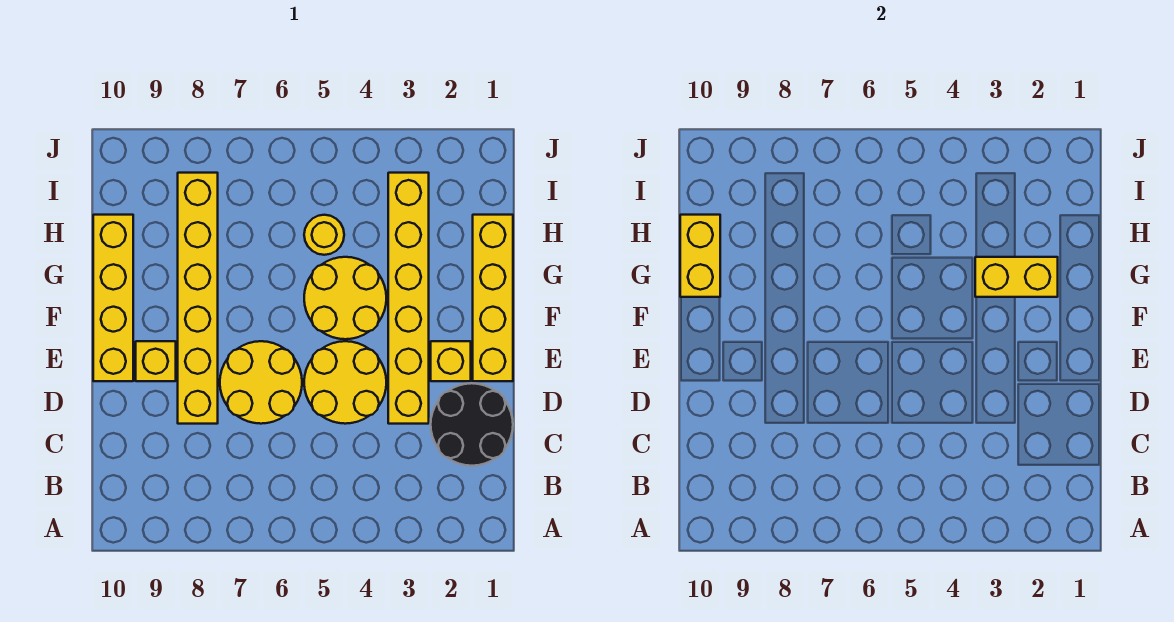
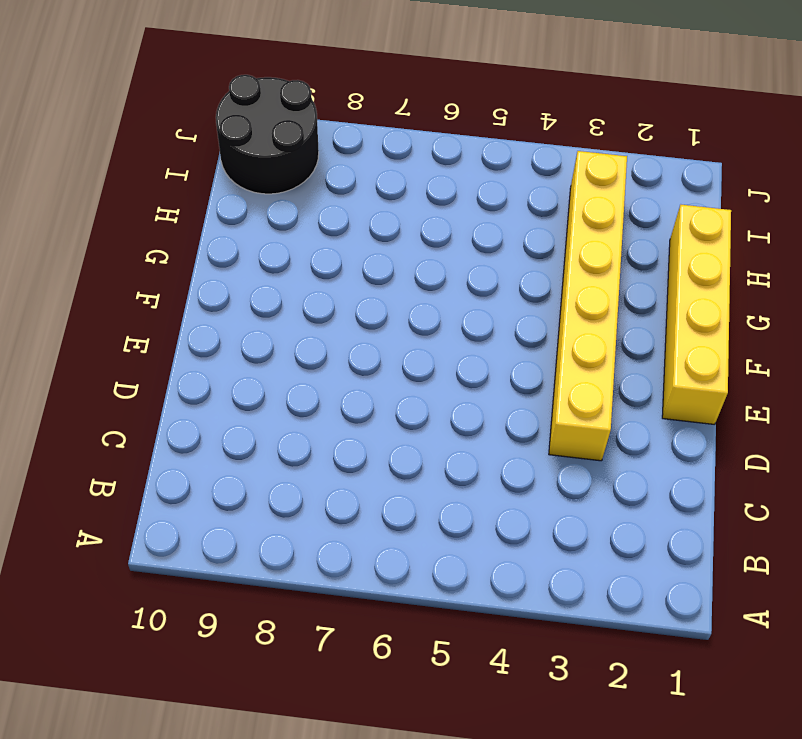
black 2x2 round brick [216,75,319,194] -> black 2x2 round brick moved to [431,383,513,466]
none -> yellow 2x2 round brick [304,341,386,424]
none -> yellow 2x2 round brick [220,341,302,424]
none -> yellow 1x6 brick [178,173,218,424]

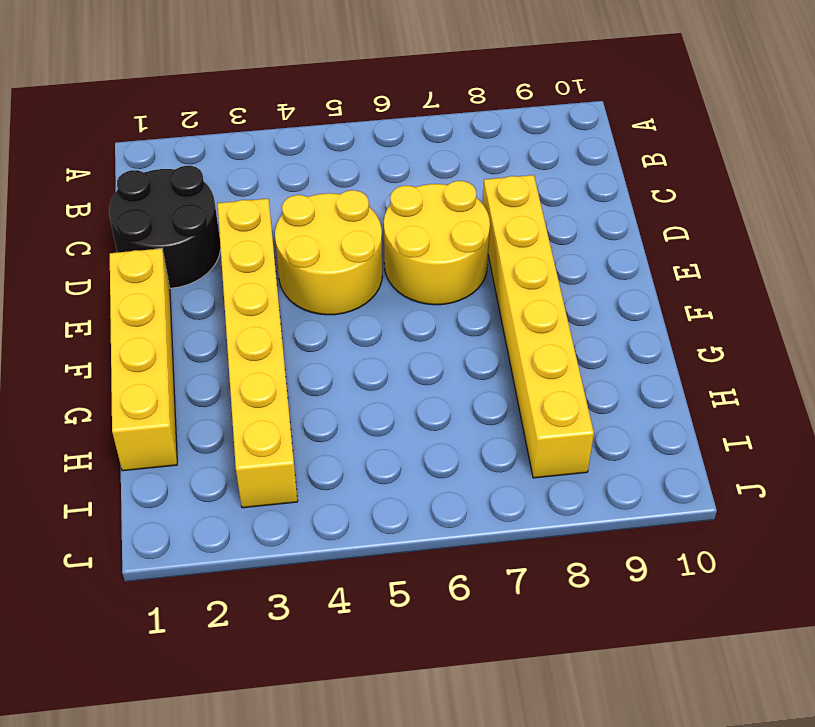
none -> yellow 1x1 brick [431,341,471,381]
none -> yellow 1x1 brick [136,341,176,381]
none -> yellow 1x4 brick [93,215,133,381]

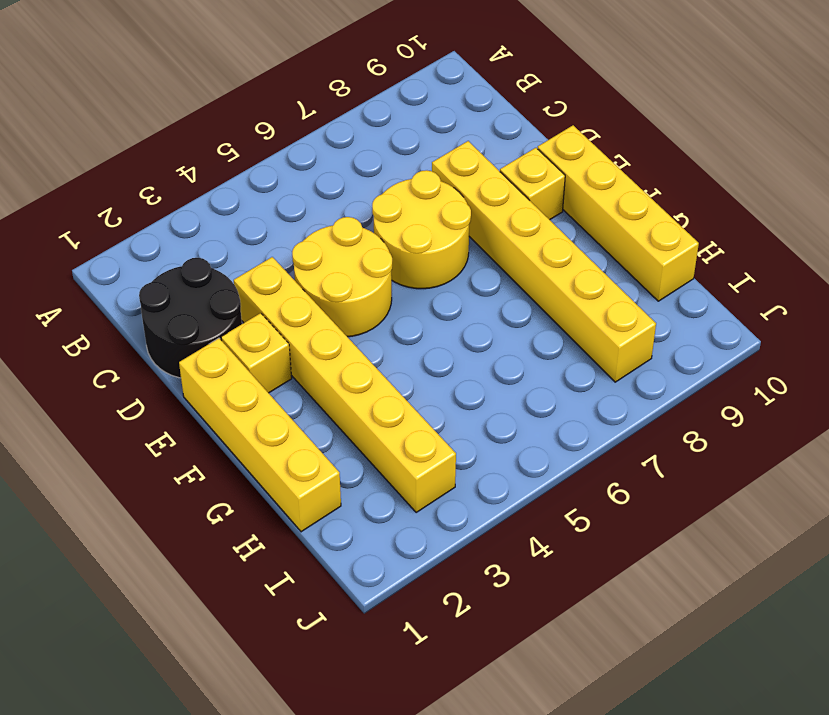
none -> yellow 2x2 round brick [304,257,386,339]
none -> yellow 1x1 round brick [304,215,344,255]
none -> yellow 1x2 brick [975,257,1058,297]

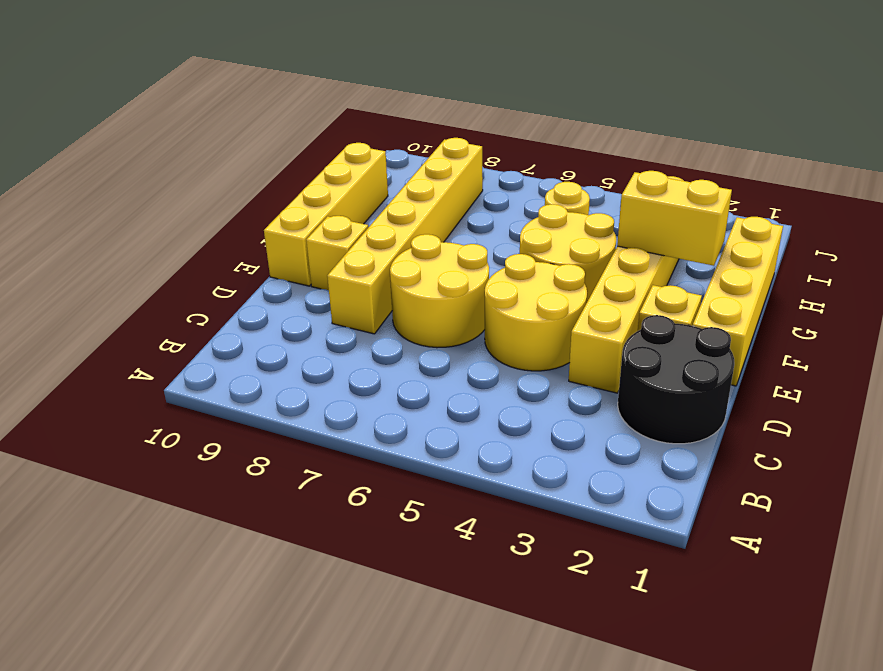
none -> yellow 1x2 brick [680,215,720,297]

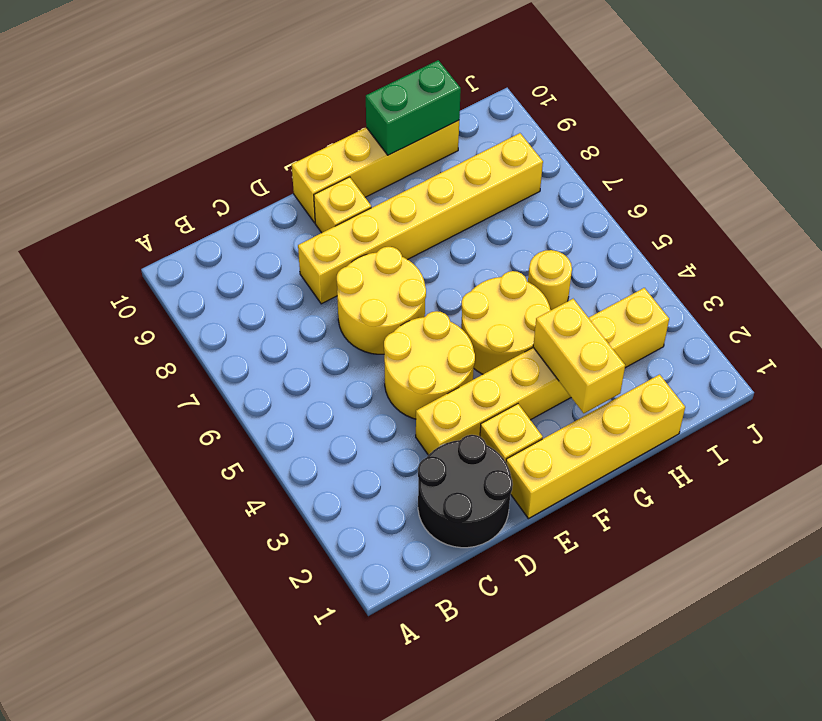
green 1x2 brick [366,60,461,155] -> yellow 1x2 brick [680,215,720,297]

